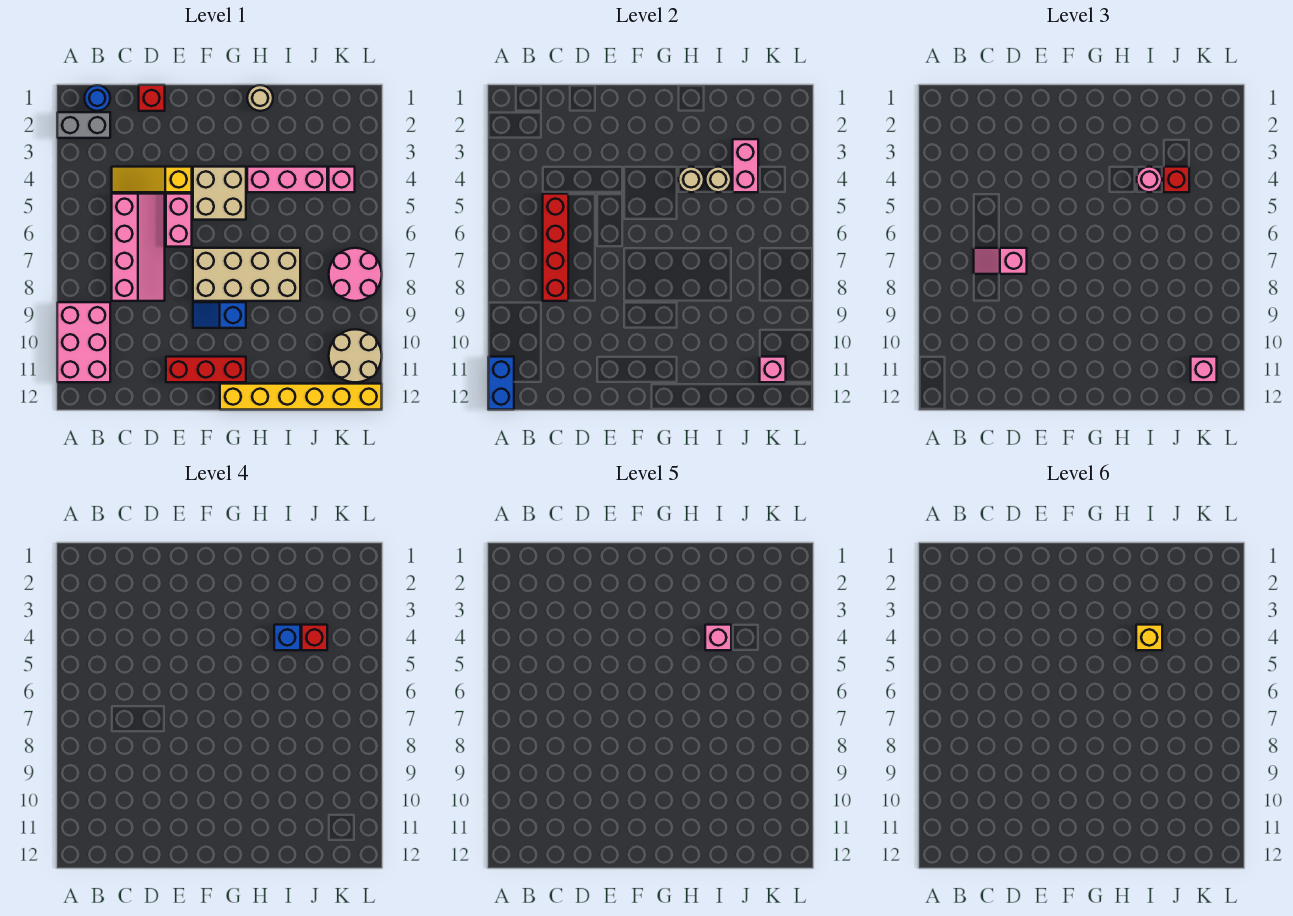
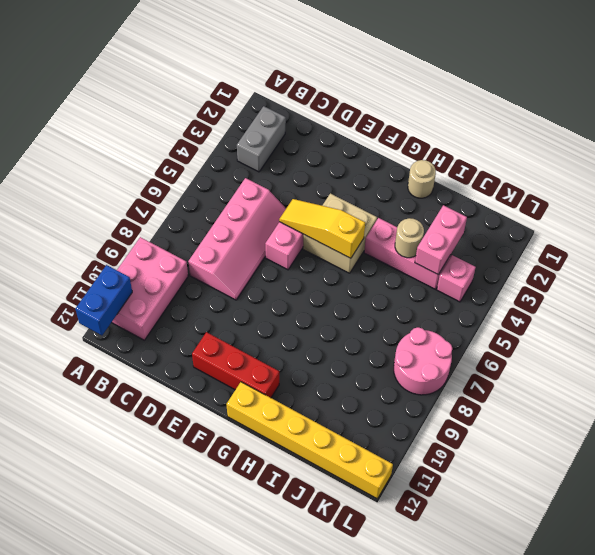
grey 1x2 brick [237,106,286,172] -> grey 1x2 brick turned to [57,112,110,138]
yellow 1x3 slope [279,199,365,258] -> yellow 1x3 slope moved to [112,167,192,192]
none -> blue 1x1 round brick [84,85,110,111]
none -> red 1x1 brick [139,85,165,111]
none -> tan 2x4 brick [193,248,300,301]
none -> blue 1x2 slope [193,302,246,328]

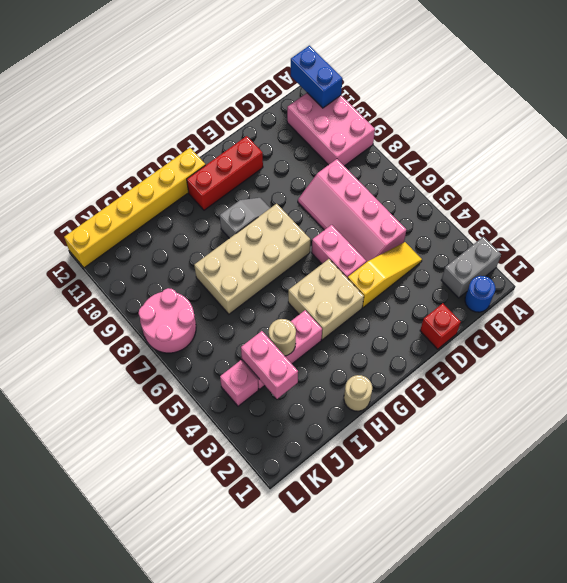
grey 1x2 slope [220,198,270,238] -> blue 1x2 slope [193,302,246,328]
none -> tan 2x2 round brick [329,329,382,382]
none -> red 1x4 brick [543,194,568,301]
none -> tan 1x1 round brick [678,167,704,192]
none -> pink 1x1 brick [760,357,786,382]

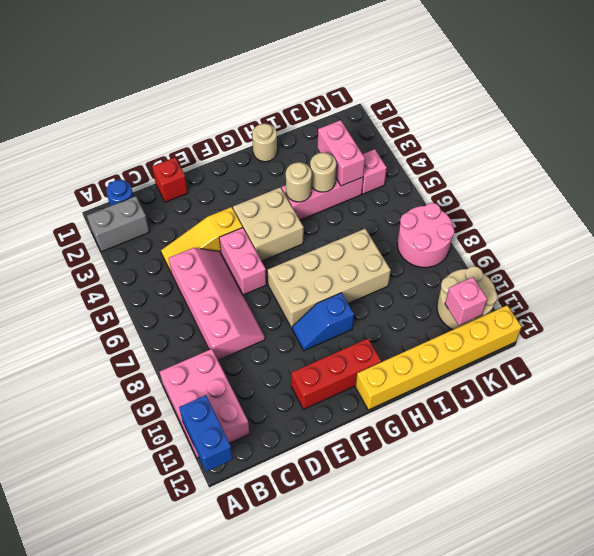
none -> red 1x4 brick [543,194,568,301]
none -> pink 1x2 slope [974,248,1027,274]
none -> pink 1x1 round brick [1136,167,1162,192]
none -> red 1x1 brick [1164,167,1189,192]

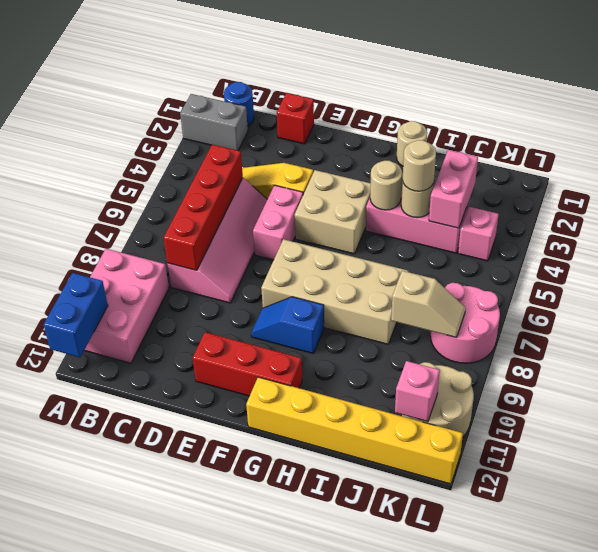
tan 1x1 round brick [403,140,436,191] -> pink 1x1 round brick [1136,167,1162,192]
tan 1x2 slope [391,271,466,337] -> none
none -> pink 1x2 slope [974,248,1027,274]
none -> red 1x1 brick [1164,167,1189,192]
none -> pink 1x1 brick [1191,357,1217,382]
none -> blue 1x1 brick [274,625,300,650]

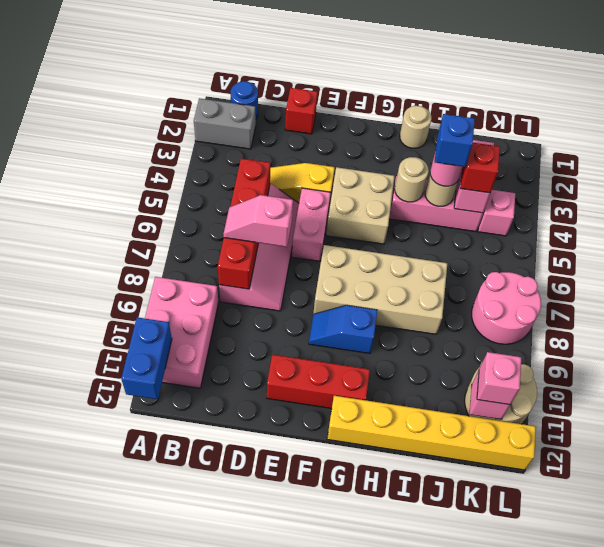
none -> red 1x1 brick [302,625,327,650]
none -> pink 1x1 brick [705,625,731,650]
none -> yellow 1x1 brick [1136,625,1162,650]

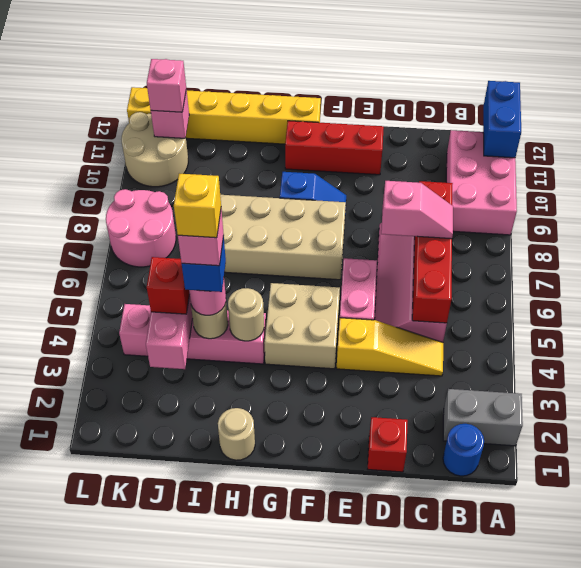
none -> red 1x1 brick [302,625,327,650]

